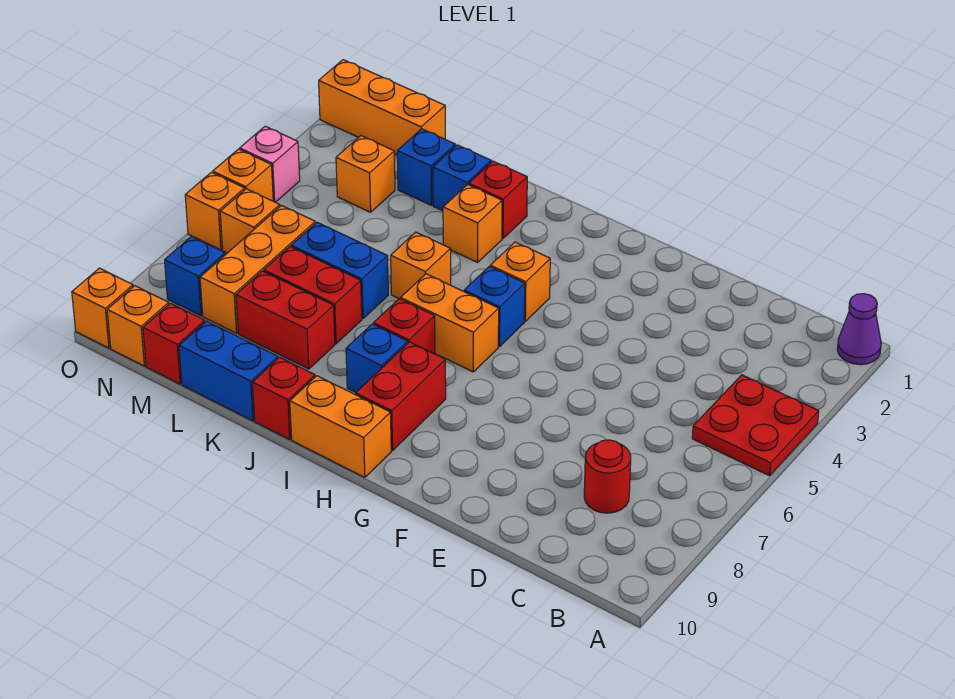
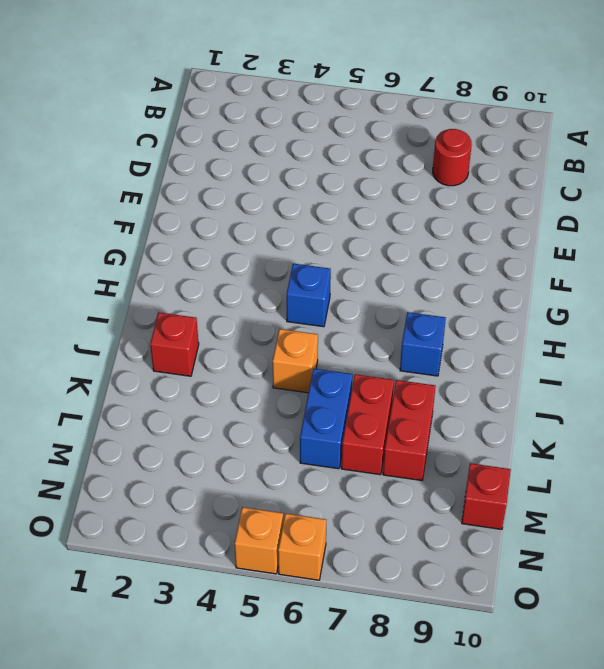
none -> purple 1x1 cone [837,294,881,365]
none -> red 2x2 plate [692,375,819,476]
none -> orange 1x1 brick [490,242,550,321]
none -> orange 1x2 brick [401,274,499,372]

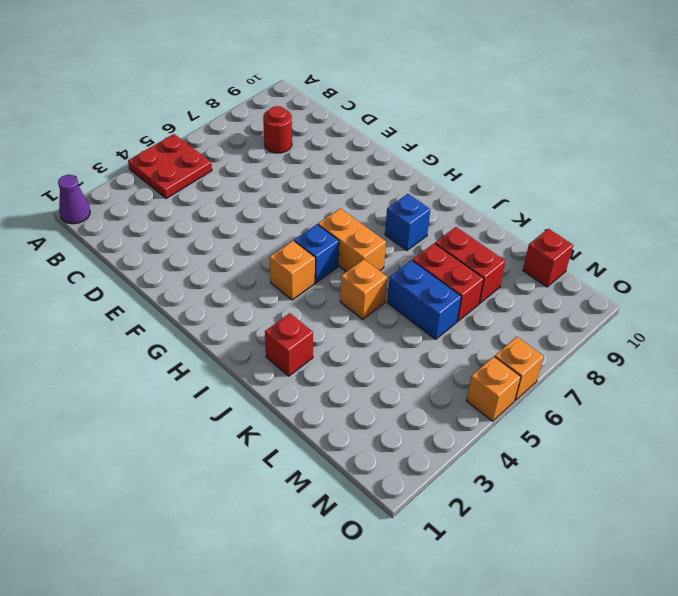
none -> red 1x2 brick [356,342,446,451]
none -> orange 1x2 brick [290,376,391,478]
none -> red 1x1 brick [373,299,435,354]
none -> orange 1x1 brick [443,185,502,262]

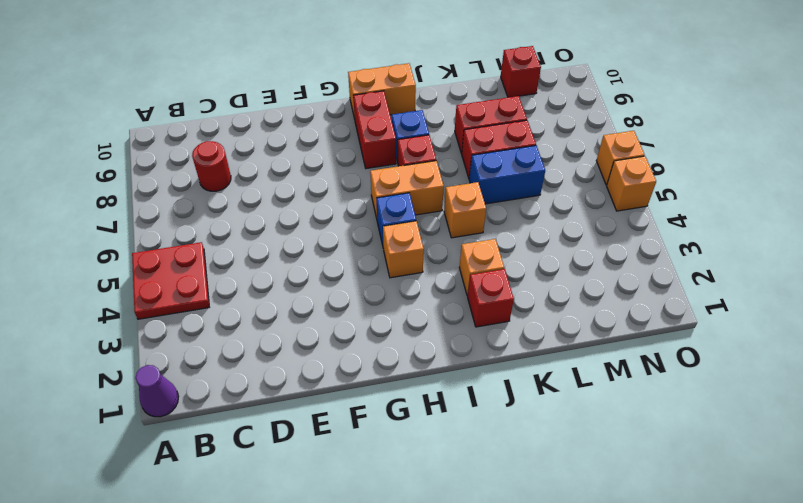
none -> red 1x1 brick [253,357,315,440]
none -> blue 1x1 brick [433,145,491,211]
none -> blue 1x2 brick [179,321,278,421]
none -> blue 1x1 brick [397,129,455,205]

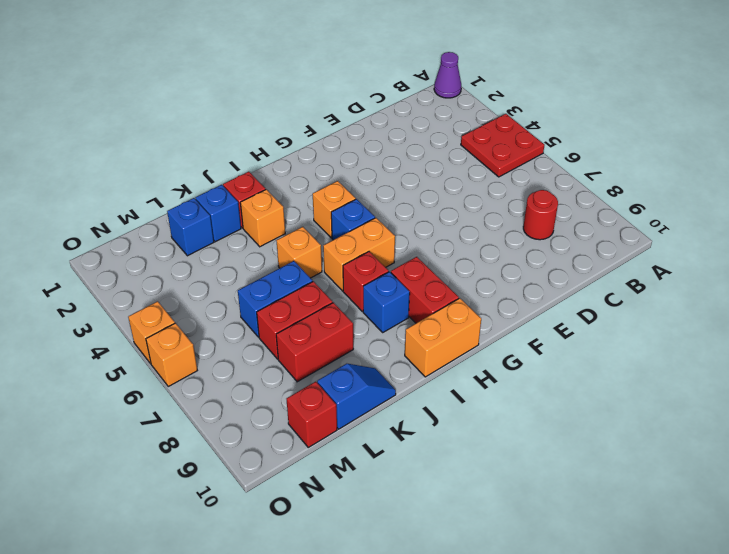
blue 1x2 slope [317,364,396,429] -> blue 1x2 brick [179,321,278,421]
none -> red 1x1 brick [253,357,315,440]
none -> orange 1x3 brick [319,60,445,155]
none -> orange 1x1 brick [336,136,395,212]
none -> orange 1x3 brick [200,206,315,333]

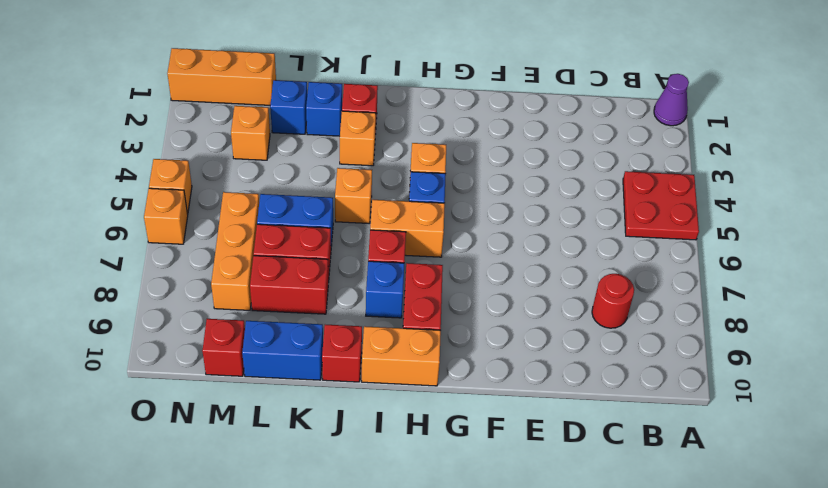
none -> orange 1x1 brick [220,189,280,253]
none -> blue 1x1 brick [165,237,225,316]
none -> orange 1x1 brick [107,286,169,366]
none -> pink 1x1 brick [240,126,300,202]

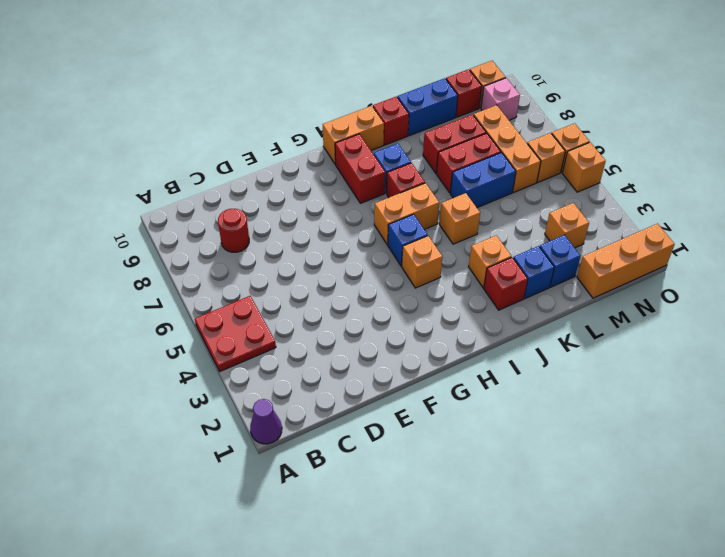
pink 1x1 brick [481,78,520,120] -> pink 1x1 brick moved to [240,126,300,202]
none -> blue 1x1 brick [165,237,225,316]
none -> orange 1x1 brick [72,268,133,348]

